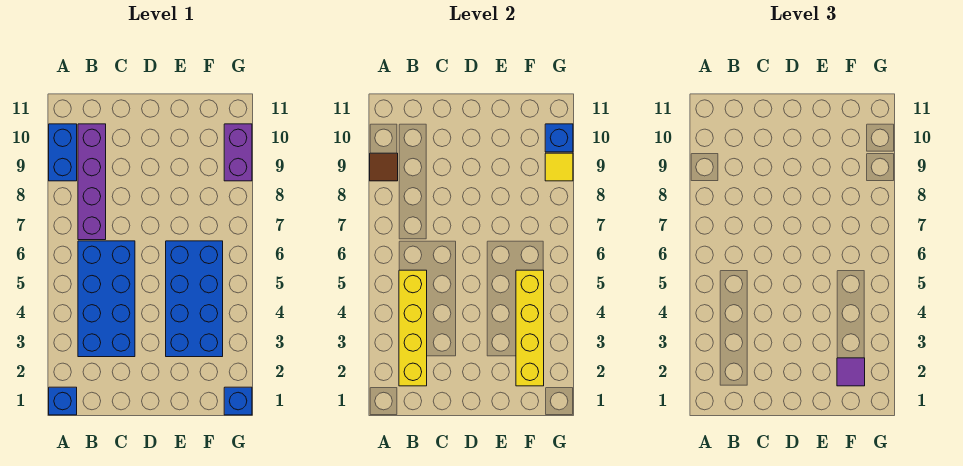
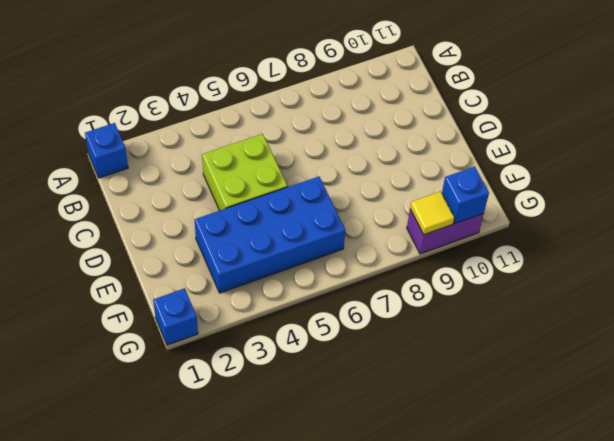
lime 2x2 brick [202,134,288,211] -> blue 2x4 brick [78,241,135,357]
none -> blue 1x2 brick [49,124,77,181]
none -> purple 1x4 brick [78,124,106,240]
none -> brown 1x1 tile [370,153,398,181]

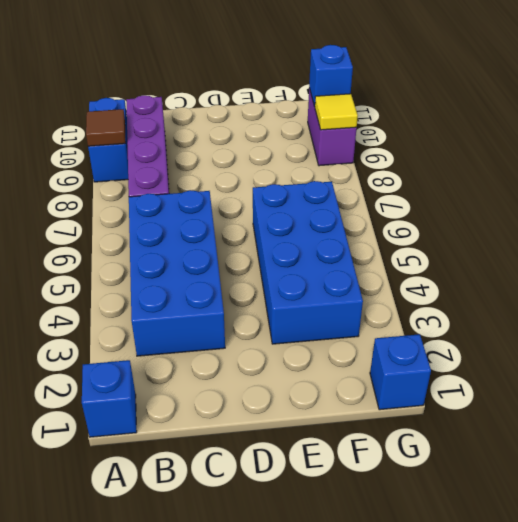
none -> yellow 1x4 brick [399,270,427,386]
none -> yellow 1x4 brick [516,270,544,386]
none -> purple 1x1 tile [837,358,865,386]

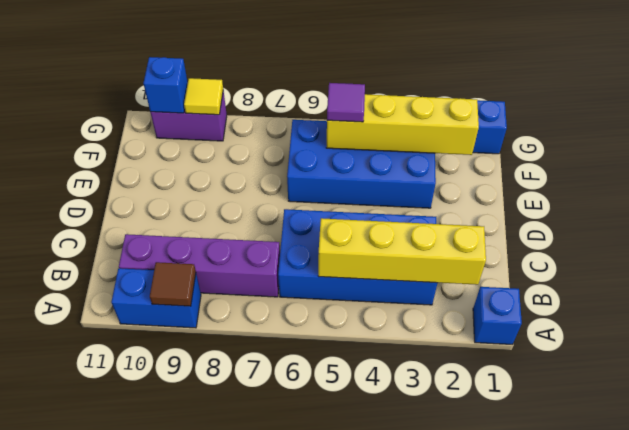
purple 1x1 tile [327,83,365,122] -> purple 1x1 tile moved to [837,358,865,386]

